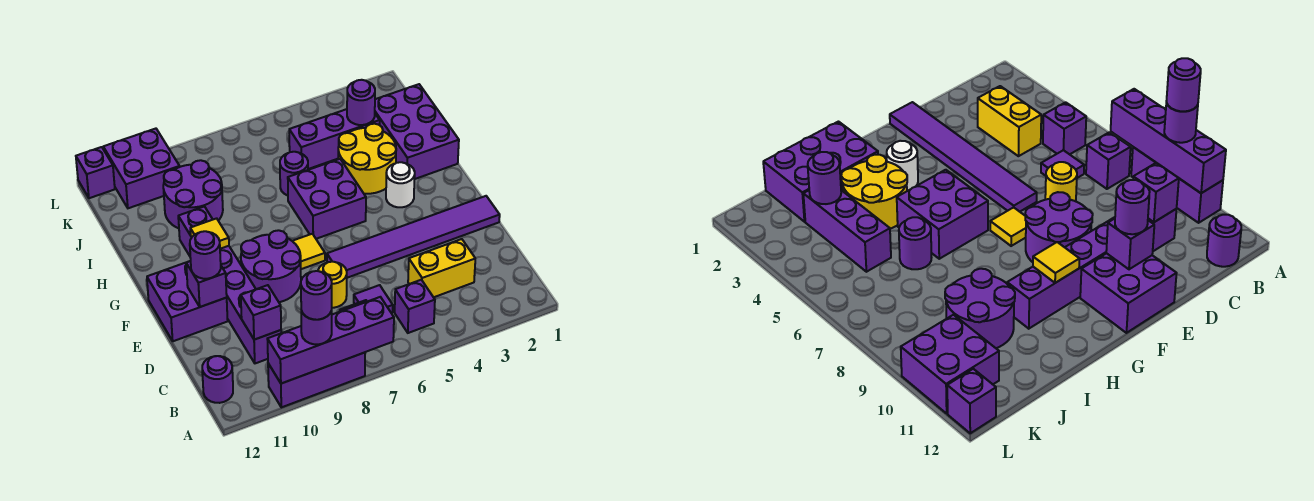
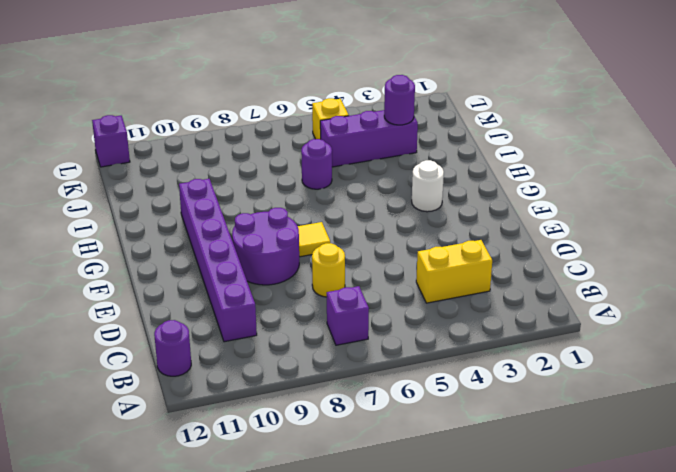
yellow 1x1 brick [312,98,349,139] -> none
none -> purple 1x3 brick [268,353,365,407]
none -> purple 1x1 brick [395,280,435,333]
none -> purple 1x1 tile [354,285,393,313]

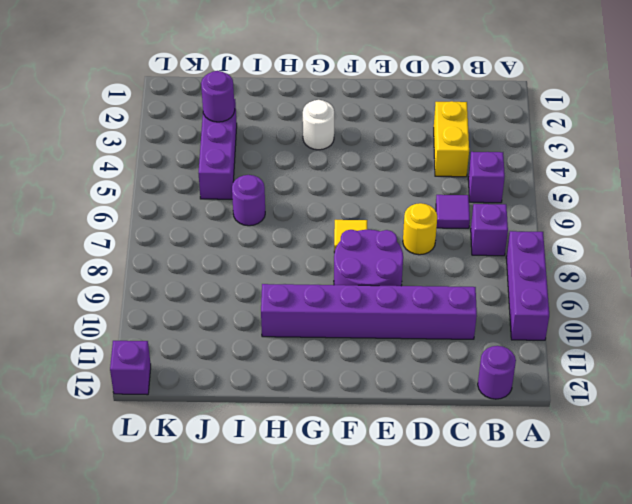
none -> purple 1x6 tile [327,196,500,278]
none -> purple 2x2 brick [147,262,228,341]
none -> purple 2x2 brick [288,159,366,239]

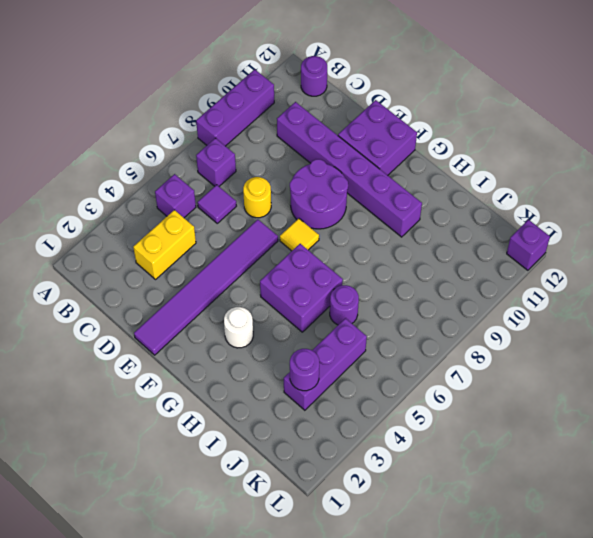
none -> purple 2x3 brick [375,84,459,179]
none -> yellow 2x2 round brick [338,124,396,194]
none -> purple 2x2 round brick [163,160,223,228]

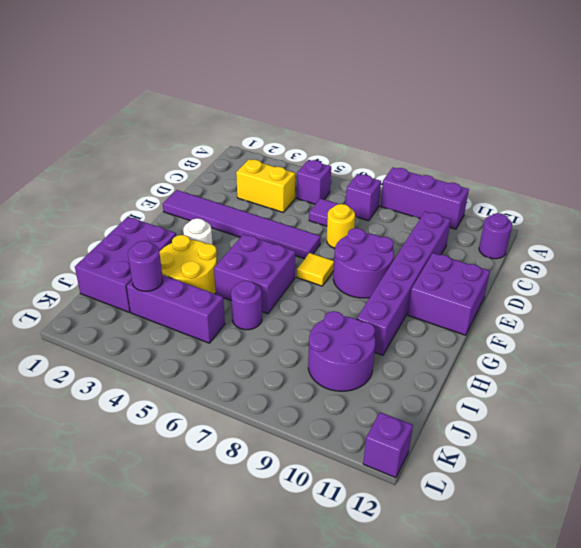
none -> purple 2x2 brick [103,129,180,208]
none -> purple 1x4 brick [267,297,394,384]
none -> purple 1x1 brick [241,285,281,340]

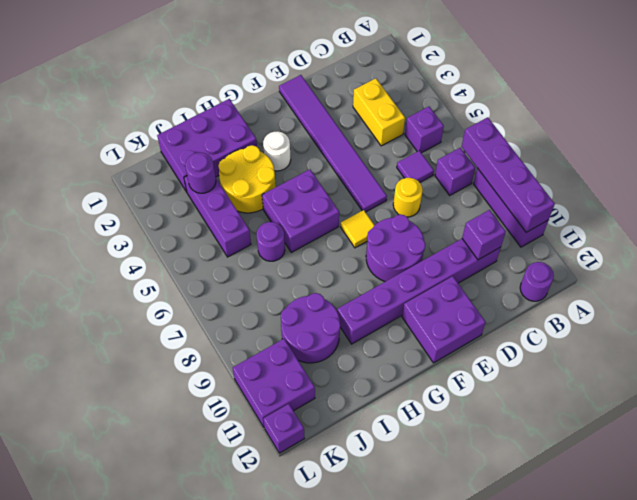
none -> purple 1x1 brick [186,261,227,307]
none -> yellow 1x1 tile [190,218,229,249]
none -> purple 1x1 round brick [301,311,332,344]

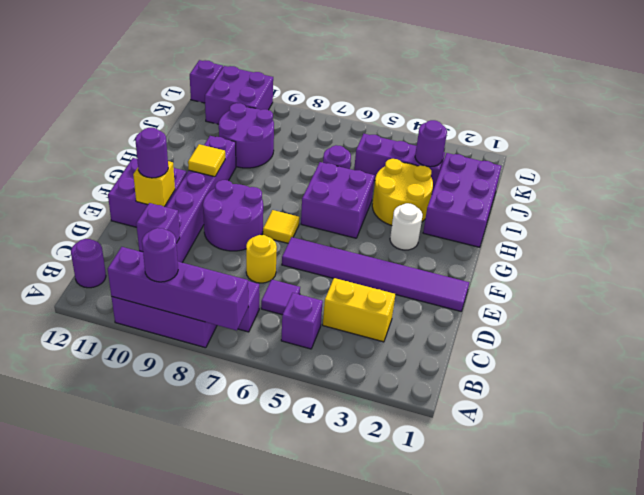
yellow 1x1 brick [133,161,175,207] -> purple 1x1 brick [186,261,227,307]
none -> purple 1x1 round brick [301,271,332,320]

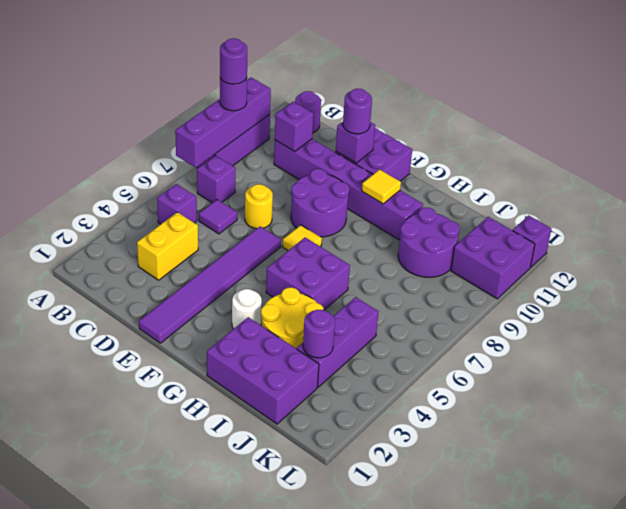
none -> purple 1x1 round brick [280,152,308,196]

